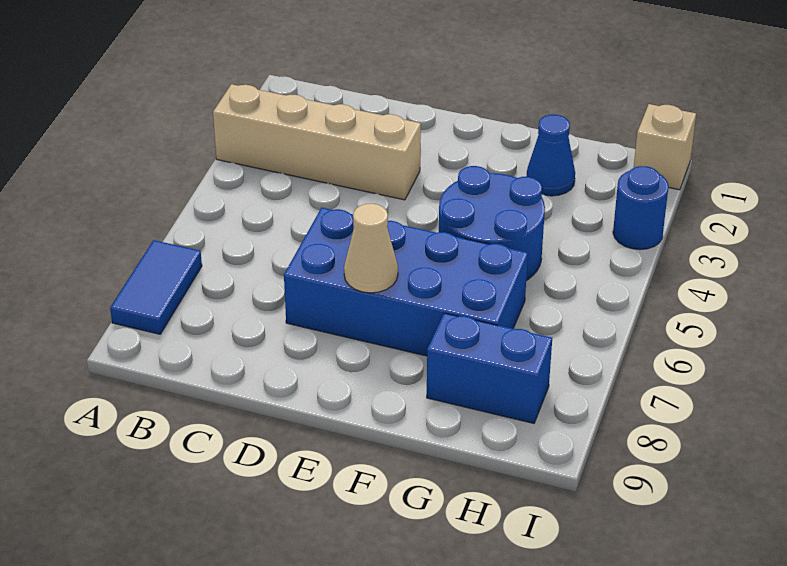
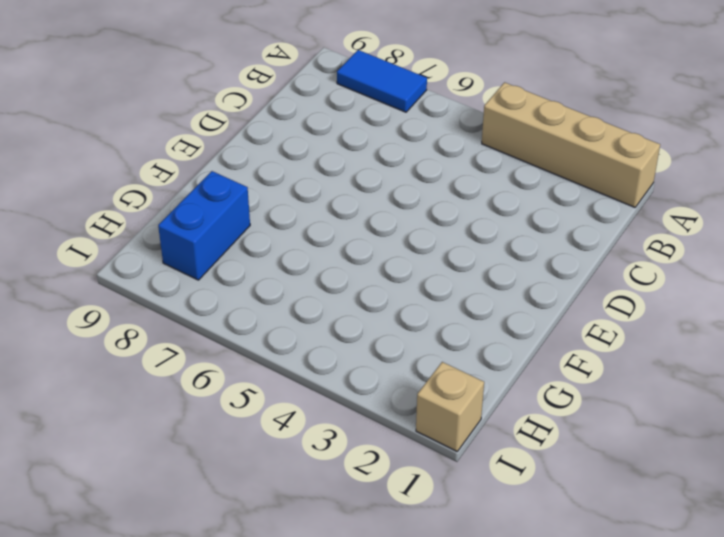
tan 1x4 brick [482,82,660,207] -> tan 1x4 brick turned to [213,84,421,200]
none -> blue 2x4 brick [284,208,528,356]
none -> blue 2x2 round brick [439,166,545,281]

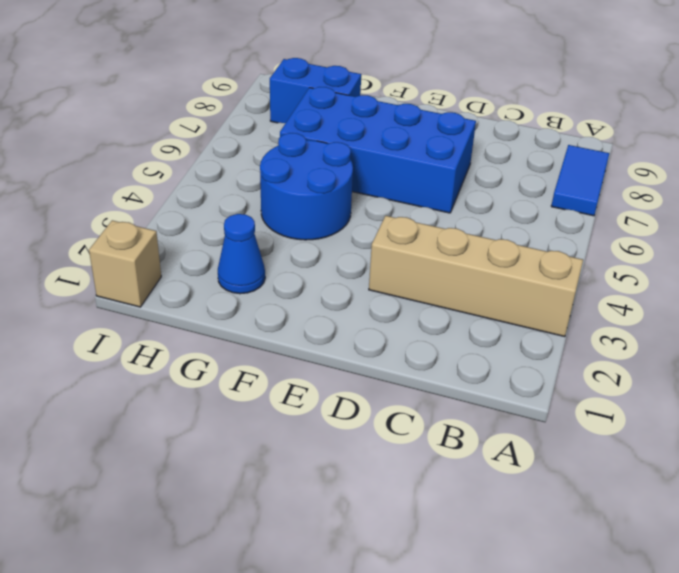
none -> blue 1x1 round brick [613,166,669,250]
none -> tan 1x1 cone [344,204,398,293]

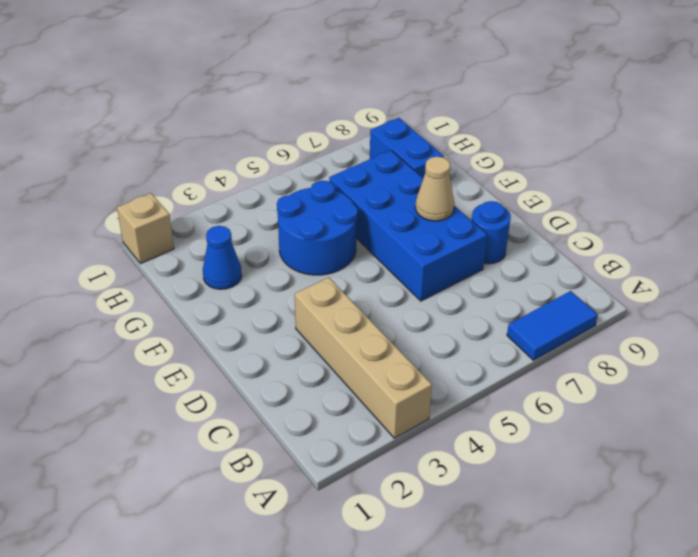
blue 1x1 round brick [472,201,511,264] -> blue 1x1 round brick moved to [613,166,669,250]

